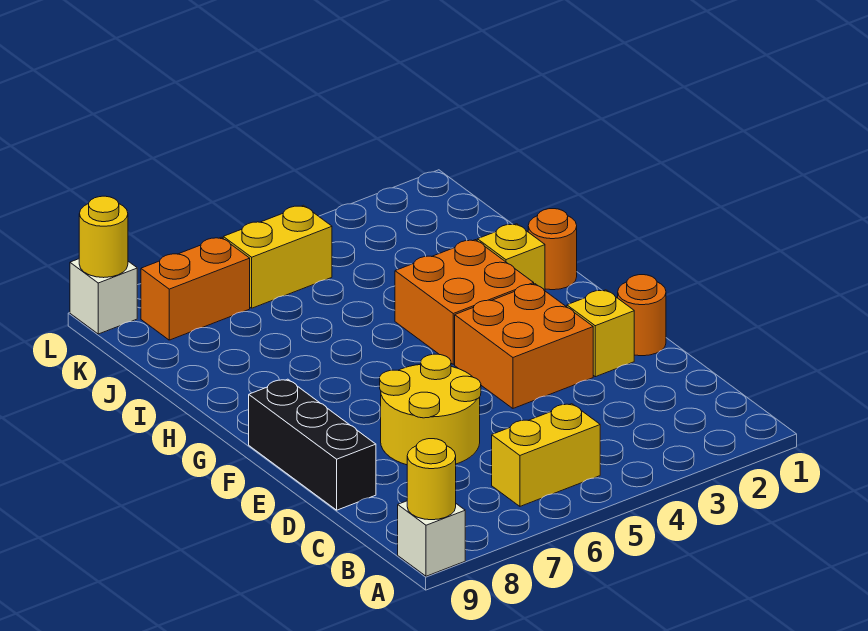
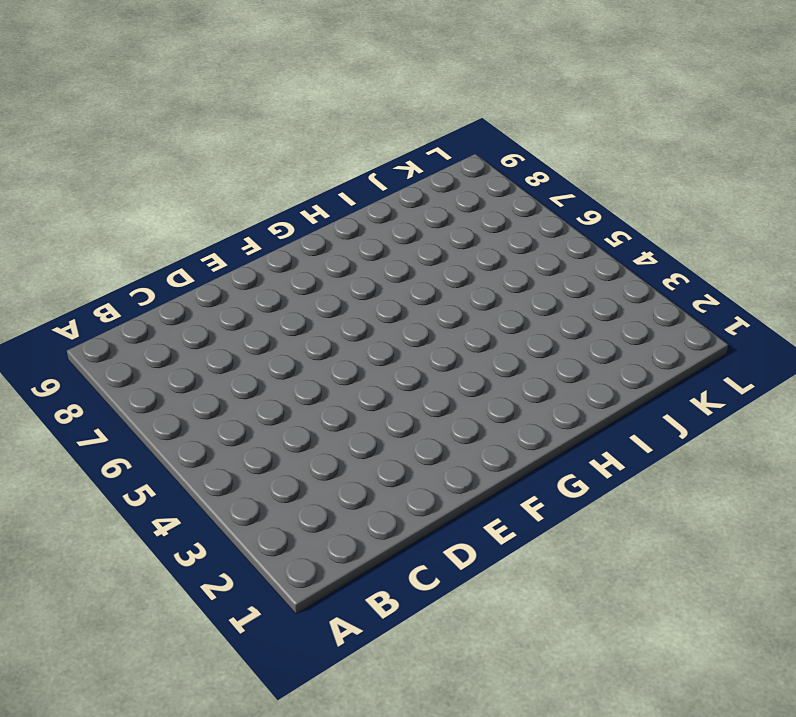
none -> white 1x1 brick [398,501,465,576]
none -> yellow 1x2 brick [492,404,600,506]
none -> yellow 2x2 round brick [380,354,481,465]

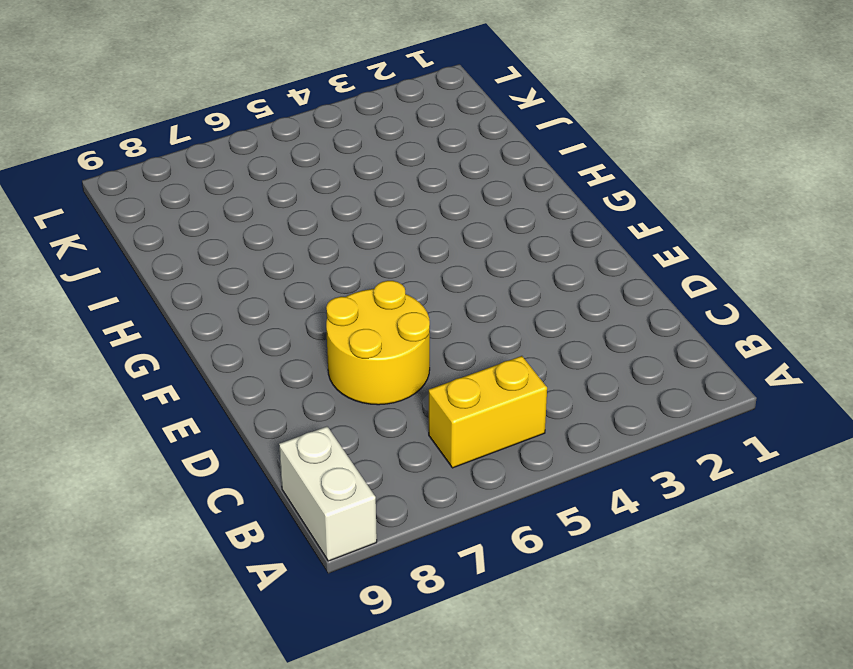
white 1x2 brick [279,426,377,561] -> white 1x1 brick [398,501,465,576]
none -> black 1x3 brick [249,379,376,510]
none -> orange 1x1 round brick [618,275,666,356]
none -> yellow 1x1 brick [567,290,634,377]

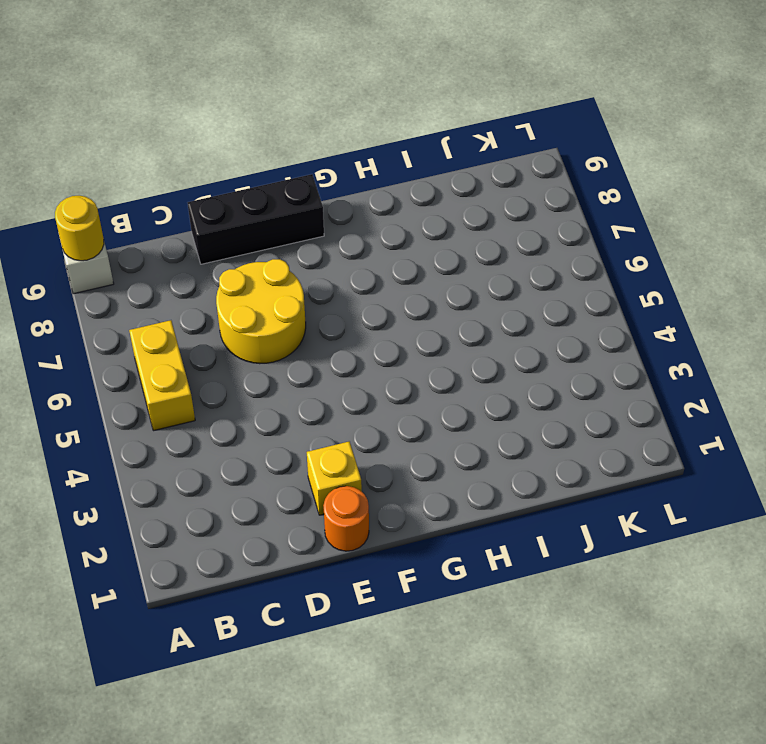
none -> orange 2x2 brick [455,284,593,408]
none -> orange 2x2 brick [395,240,534,364]
none -> orange 1x1 round brick [528,209,577,290]

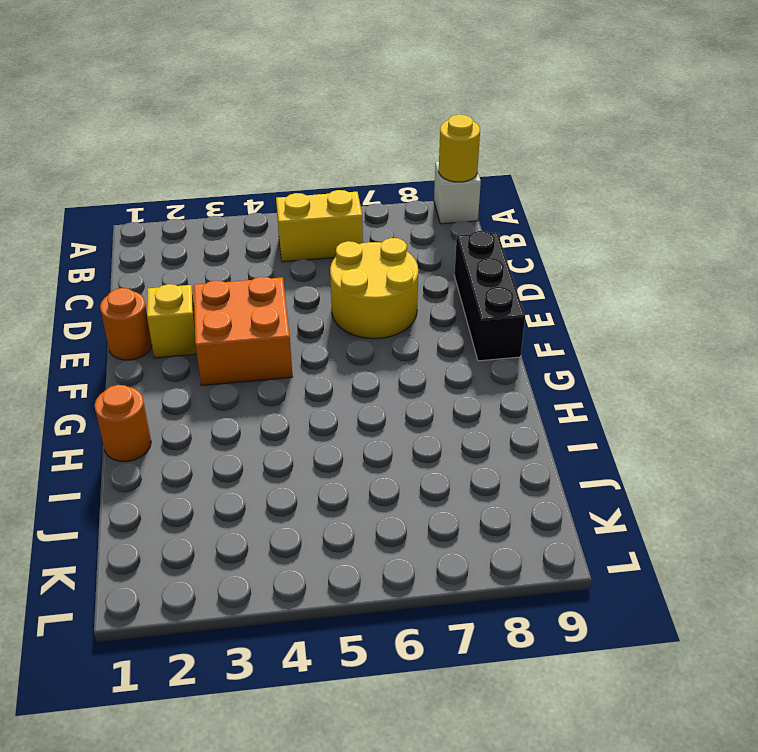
none -> orange 2x2 brick [395,240,534,364]
none -> yellow 1x1 brick [477,224,545,291]
none -> yellow 1x2 brick [223,205,332,308]

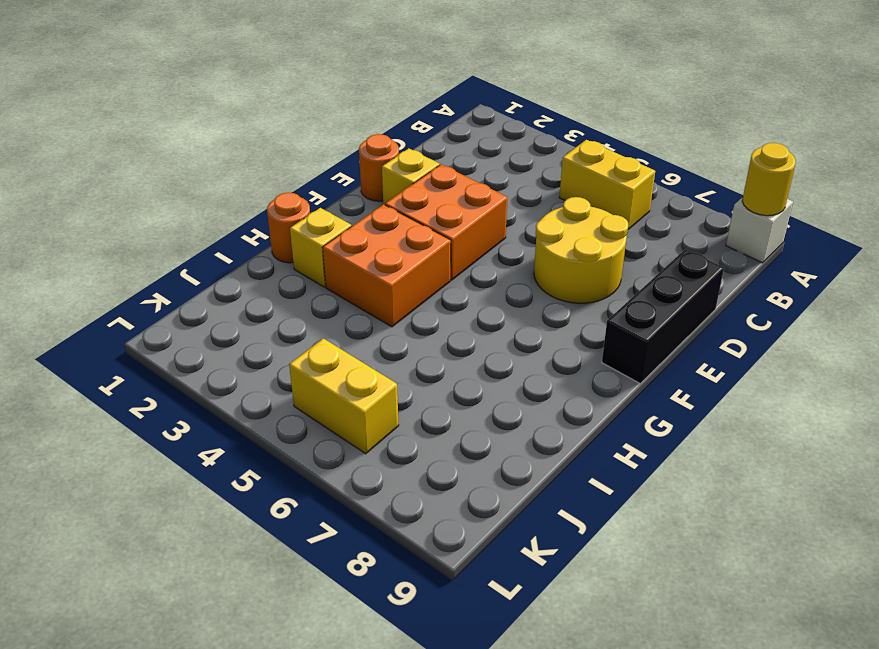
none -> orange 1x2 brick [141,237,250,340]
none -> white 1x1 brick [70,259,137,334]
none -> yellow 1x1 round brick [79,196,128,278]

